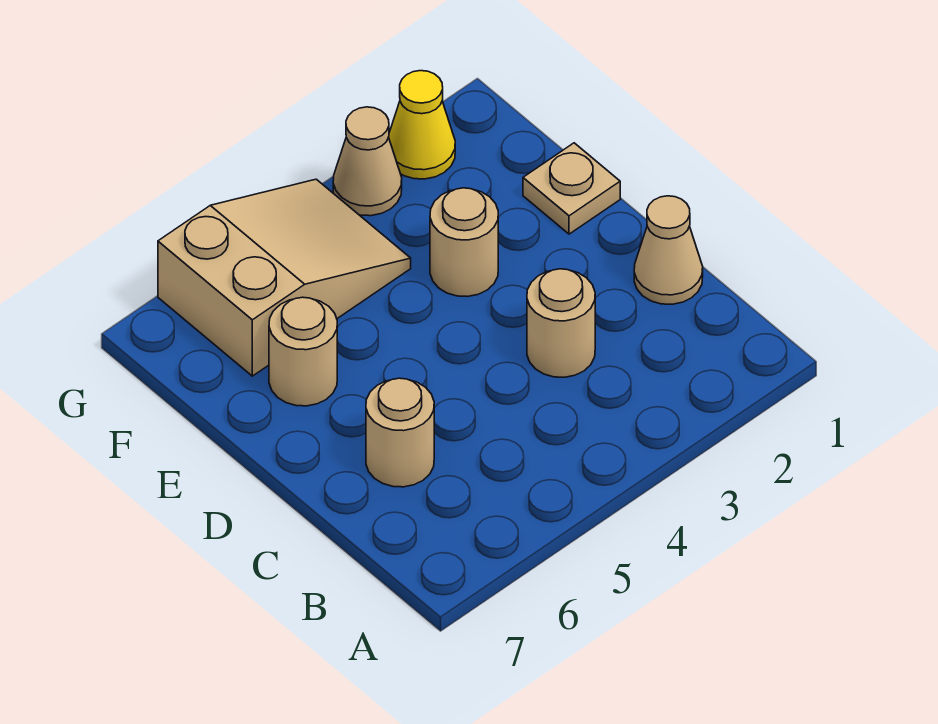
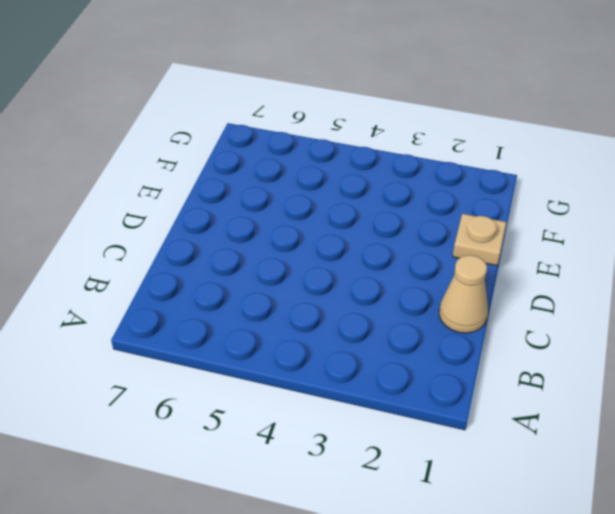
none -> tan 1x1 round brick [527,269,595,377]
none -> tan 1x1 round brick [366,378,434,487]

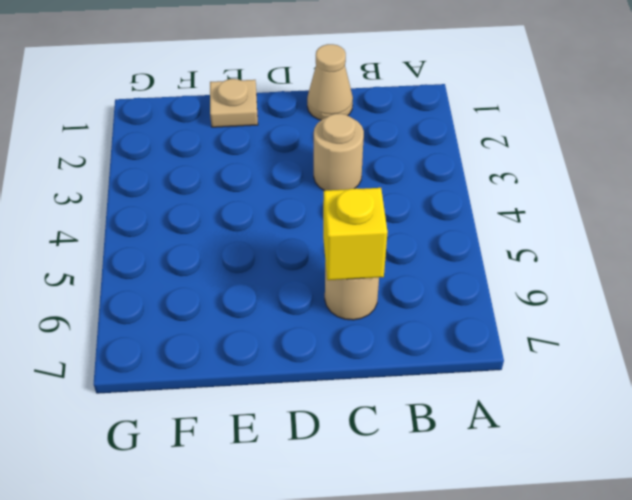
yellow 1x1 brick [323,188,388,280] -> none
none -> tan 1x1 round brick [430,188,498,297]
none -> tan 1x1 round brick [269,297,337,406]

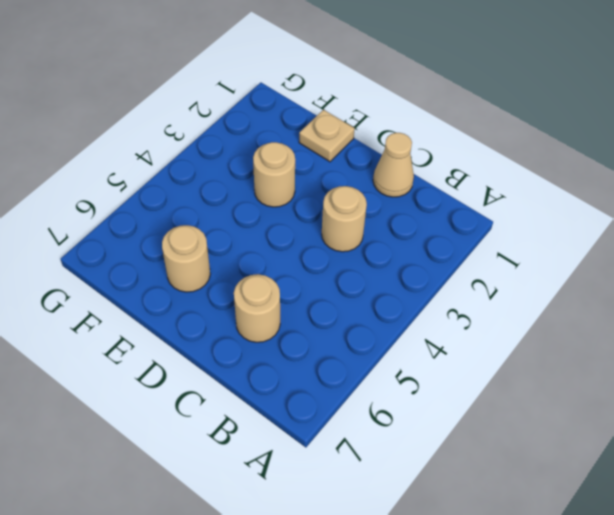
none -> tan 2x3 slope [158,179,411,376]
none -> yellow 1x1 cone [389,71,455,179]

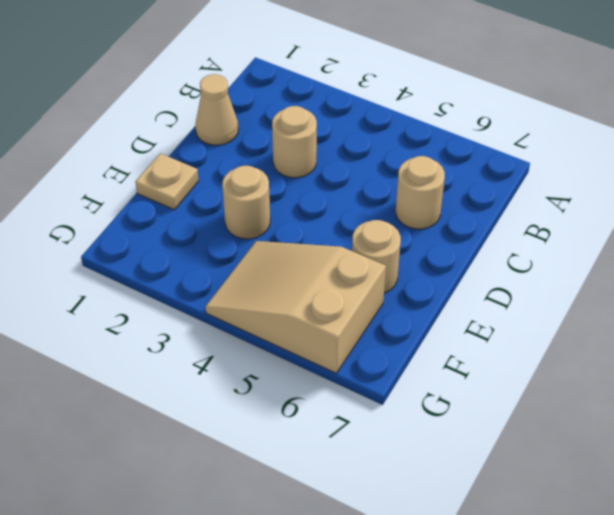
none -> yellow 1x1 cone [389,71,455,179]
none -> tan 1x1 cone [333,107,402,216]

